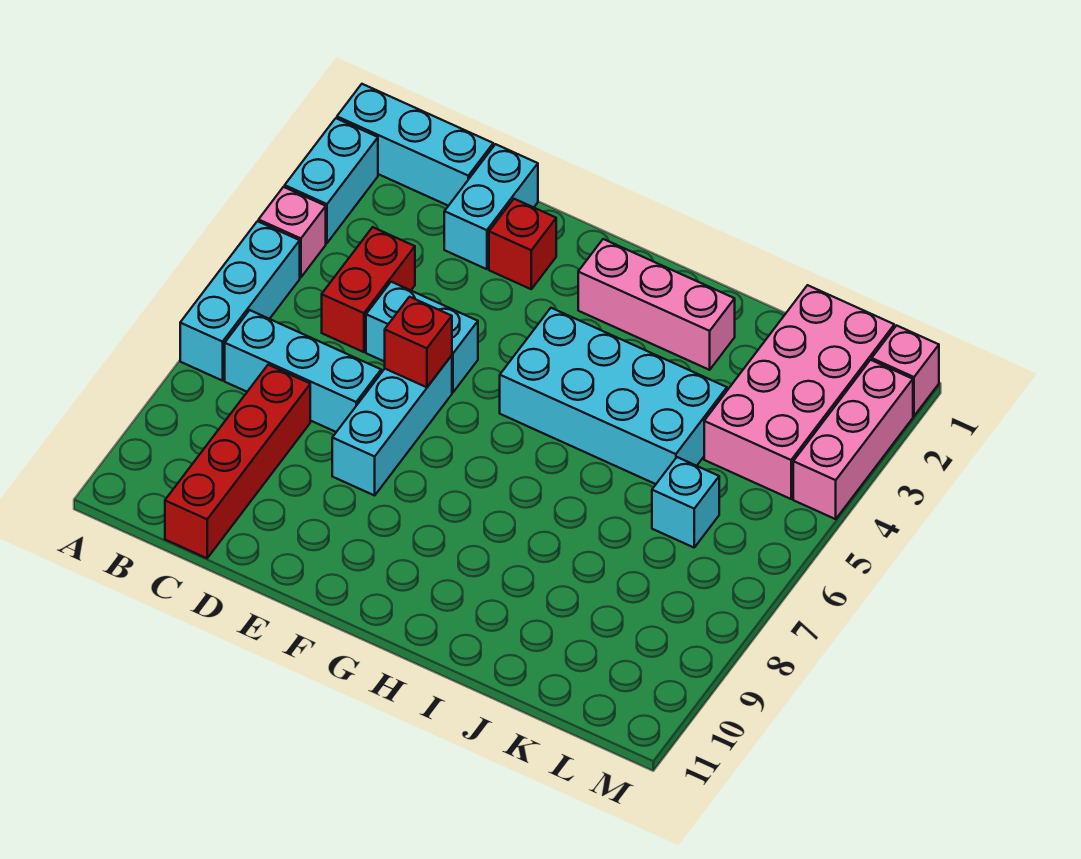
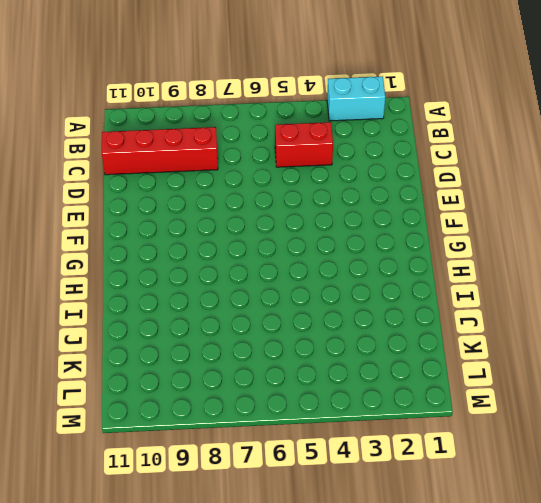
none -> cyan 1x3 brick [337,84,493,206]
none -> pink 1x1 brick [259,187,326,277]
none -> cyan 1x3 brick [180,221,300,381]

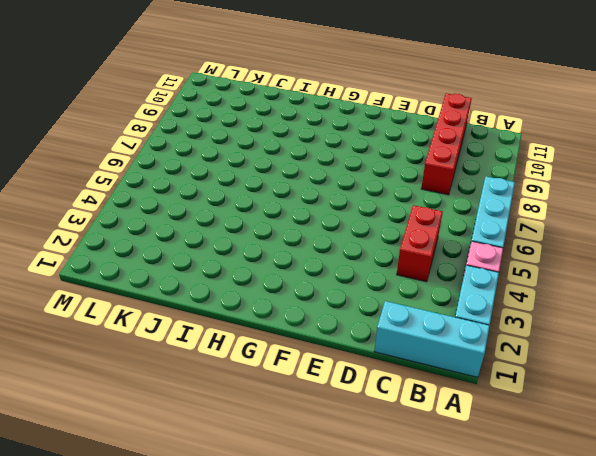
none -> cyan 1x3 brick [225,310,381,432]
none -> cyan 1x2 brick [444,144,538,269]
none -> cyan 1x2 brick [366,282,478,392]

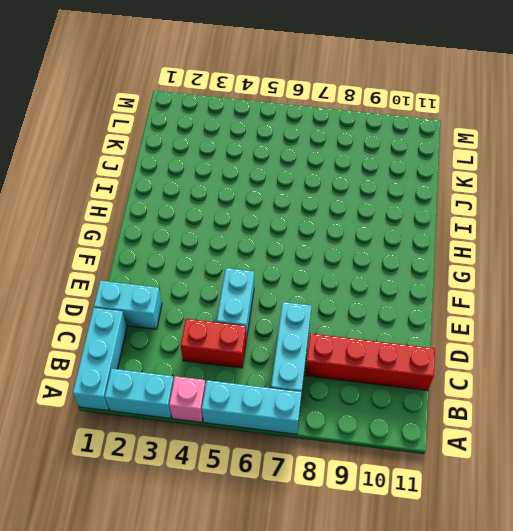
none -> red 1x1 brick [489,199,556,289]
none -> cyan 1x3 brick [332,355,452,495]
none -> pink 1x3 brick [578,239,735,370]

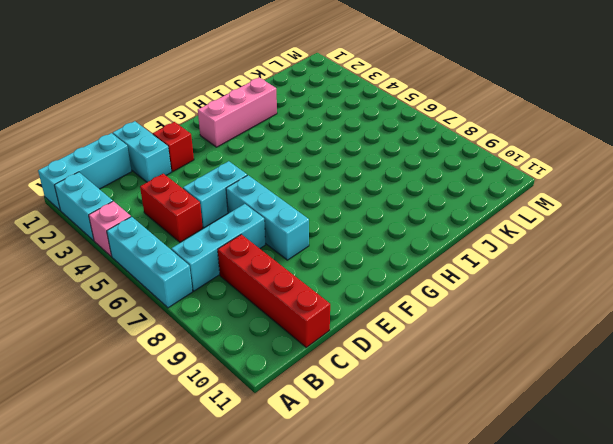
none -> cyan 2x4 brick [500,308,727,484]
none -> pink 2x4 brick [704,285,894,499]
none -> cyan 1x1 brick [652,457,719,547]

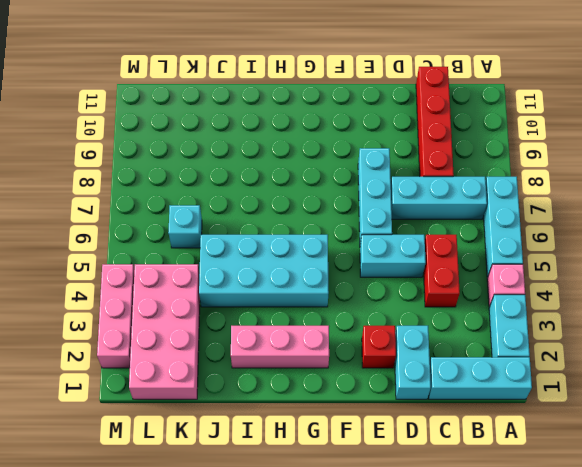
none -> pink 1x1 brick [872,326,939,416]
none -> red 1x1 brick [385,297,452,387]

